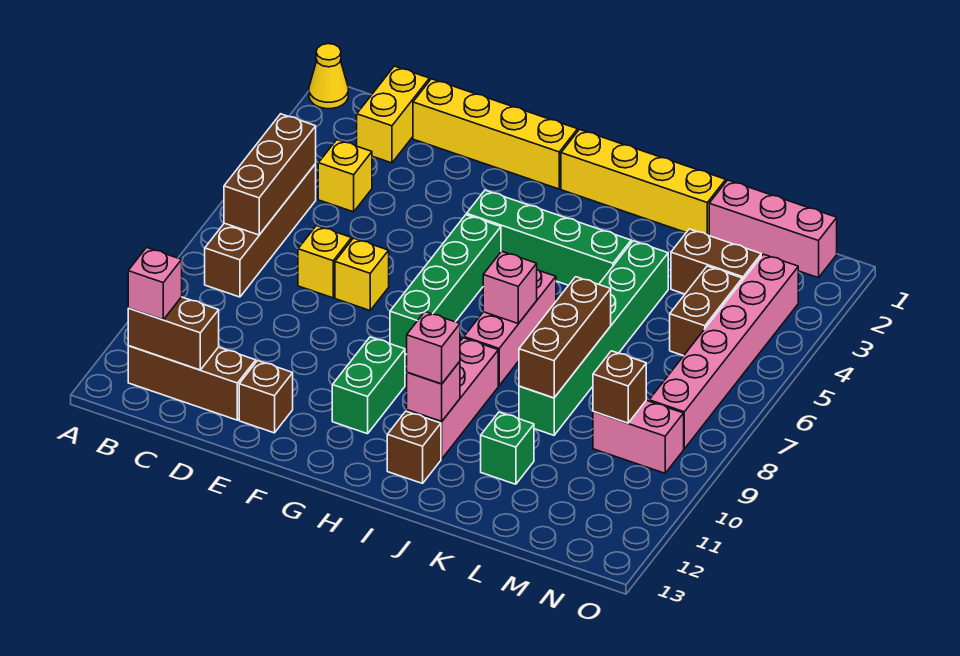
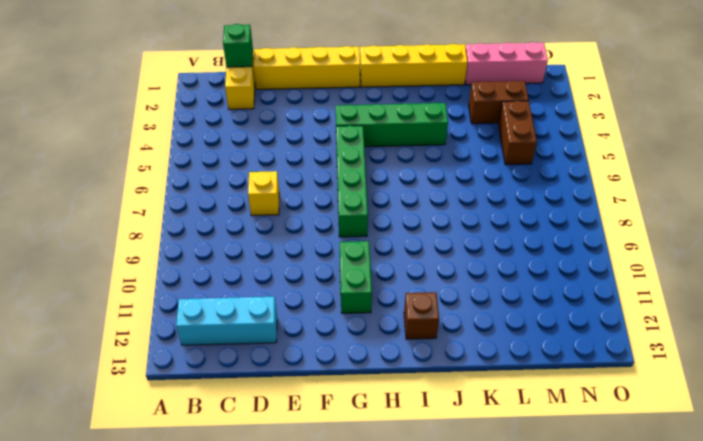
cyan 1x3 brick [176,297,277,345] -> brown 1x3 brick [128,346,256,420]
green 1x1 brick [223,24,253,67] -> green 1x1 brick moved to [481,412,534,484]
none -> yellow 1x1 cone [309,44,348,109]
none -> brown 1x4 brick [205,164,316,297]
none -> yellow 1x1 brick [318,140,372,212]
none -> yellow 1x1 brick [335,238,389,310]

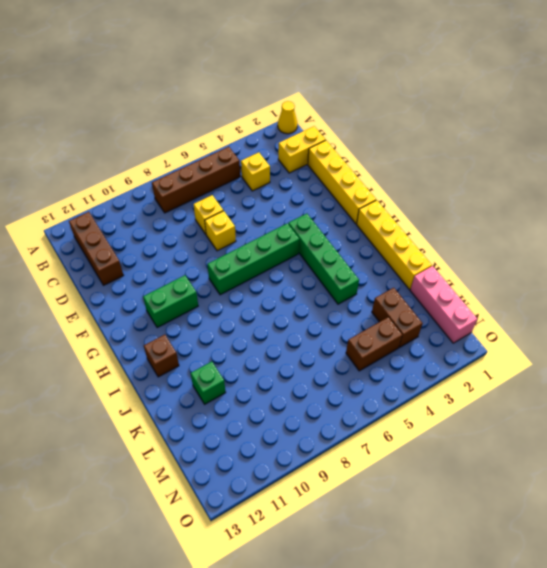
none -> brown 1x1 brick [239,361,293,433]
none -> pink 1x3 brick [464,270,556,386]
none -> pink 1x3 brick [407,338,498,459]
none -> green 1x6 brick [519,241,668,435]

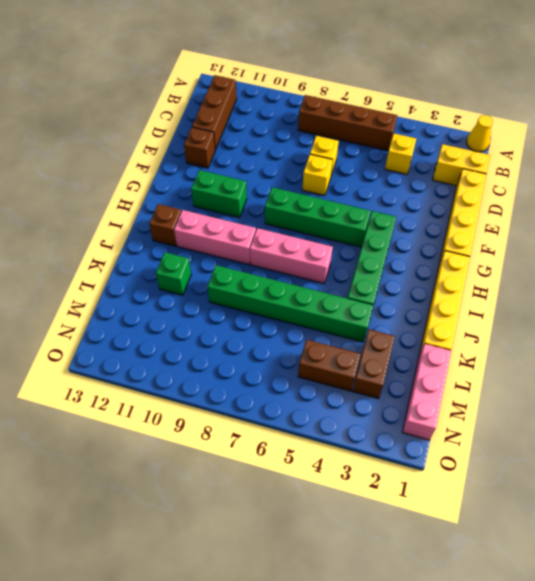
none -> pink 1x2 brick [593,400,684,473]
none -> pink 1x6 brick [649,254,798,449]
none -> brown 1x3 brick [224,114,316,235]
none -> brown 1x2 brick [128,297,219,370]

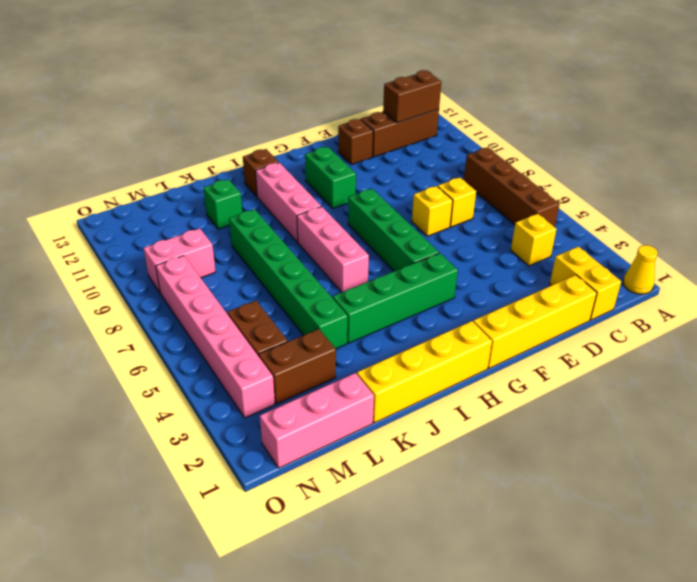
none -> brown 1x3 brick [224,114,316,235]
none -> pink 1x1 brick [483,251,537,324]
none -> pink 1x1 brick [407,362,460,422]
none -> brown 1x3 brick [519,277,611,398]

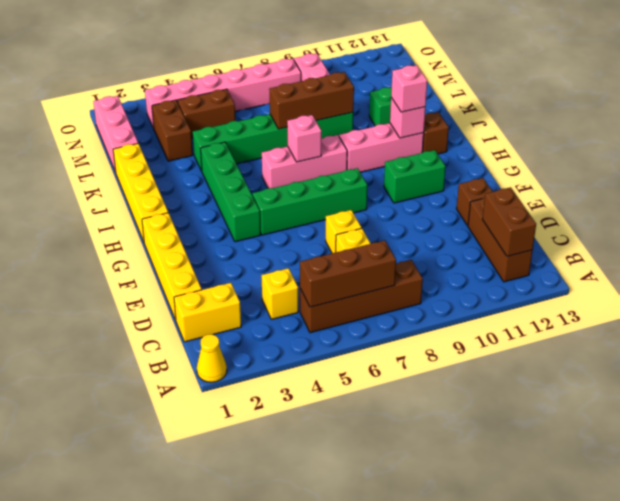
none -> brown 1x1 brick [593,351,646,423]
none -> pink 1x1 brick [128,248,182,320]

